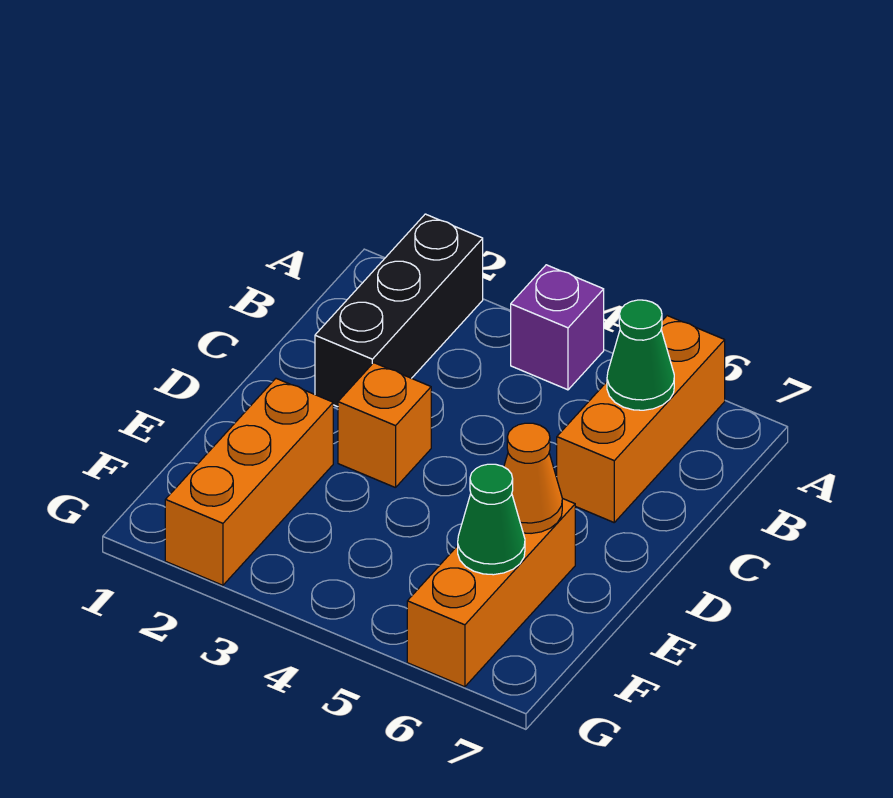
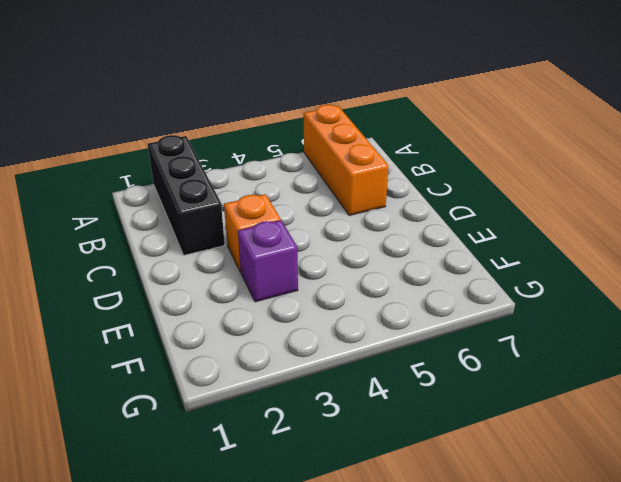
purple 1x1 brick [238,220,298,302] -> purple 1x1 brick moved to [511,265,604,390]
none -> orange 1x3 brick [165,379,333,585]
none -> orange 1x3 brick [407,498,575,687]

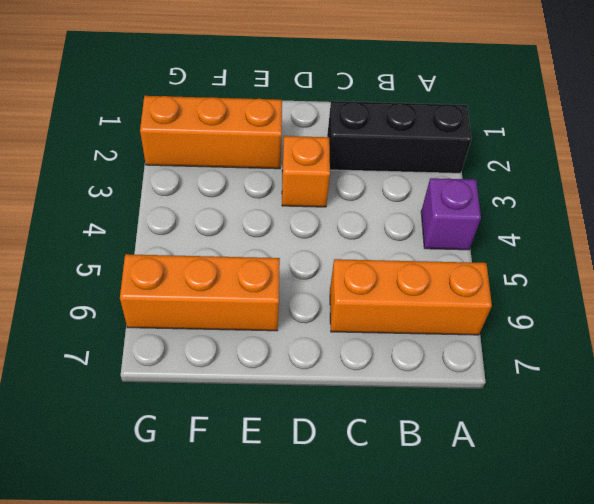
none -> green 1x1 cone [607,300,674,410]
none -> orange 1x1 cone [504,423,562,533]

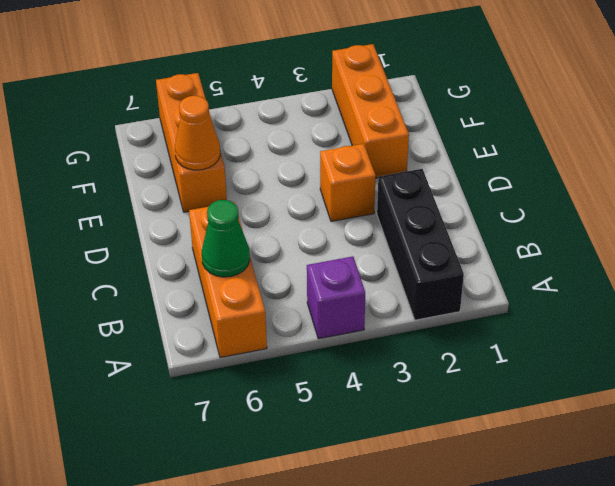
none -> green 1x1 cone [458,464,525,575]

